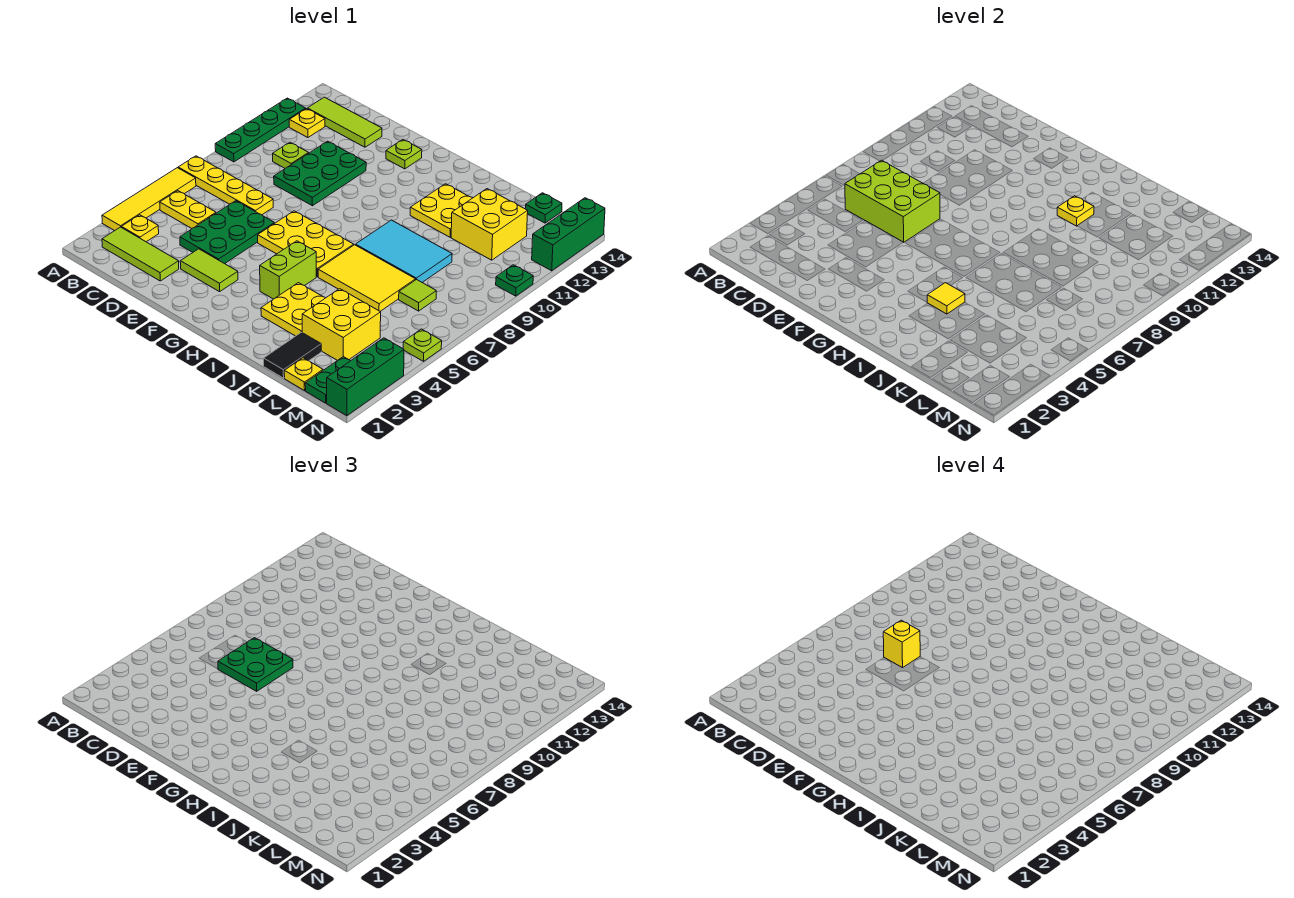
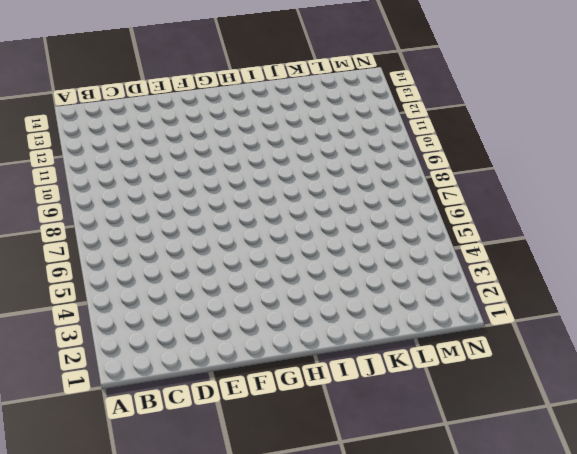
none -> yellow 1x4 tile [102,168,196,231]
none -> yellow 1x4 plate [178,156,273,215]
none -> green 1x4 plate [215,98,306,162]
none -> lime 1x3 tile [102,227,179,281]

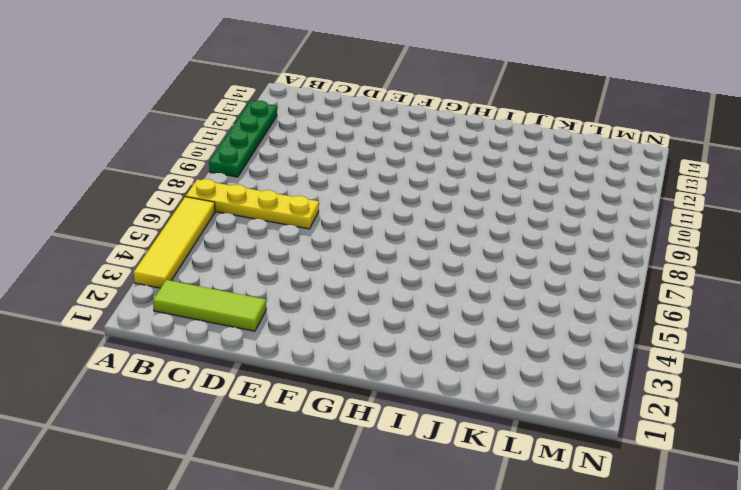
none -> yellow 1x1 plate [121,215,159,242]
none -> yellow 1x2 plate [160,191,216,228]
none -> yellow 1x1 plate [289,109,325,138]
none -> lime 1x3 tile [307,97,382,147]

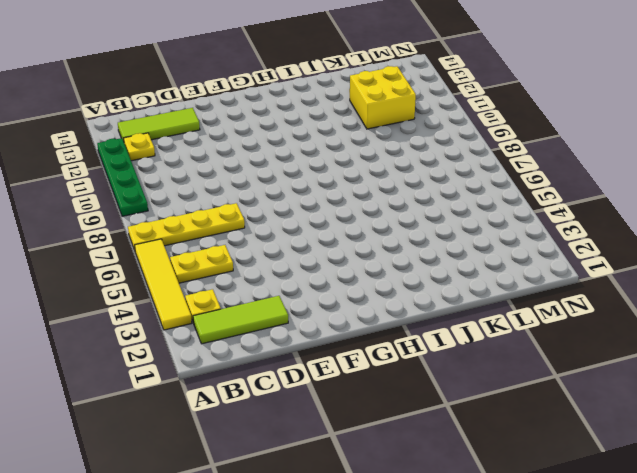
none -> lime 1x1 plate [273,142,309,168]
none -> green 2x3 plate [180,201,275,264]
none -> green 2x3 plate [274,141,366,206]
none -> lime 1x2 tile [180,249,238,292]

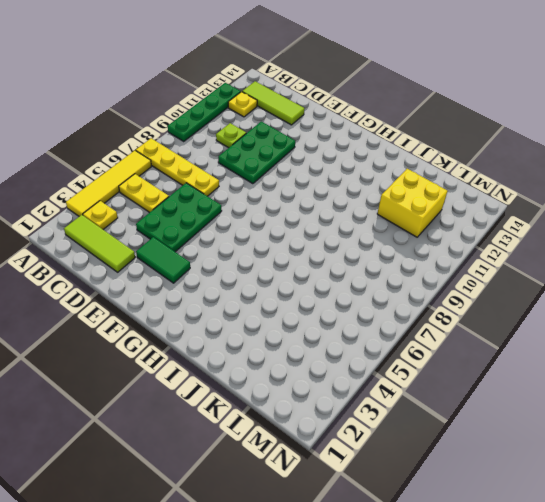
green 1x2 tile [136,237,190,283] -> lime 1x2 tile [180,249,238,292]
none -> yellow 2x3 plate [258,211,354,277]
none -> lime 1x1 plate [386,140,422,169]
none -> lime 1x2 brick [260,241,316,299]
none -> yellow 2x2 plate [261,283,325,336]

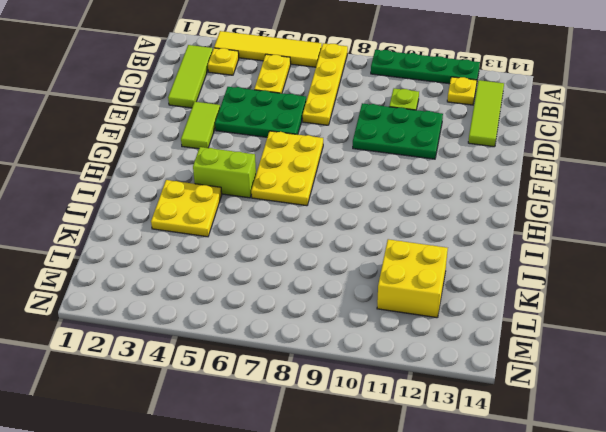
none -> lime 1x1 plate [386,140,422,169]
none -> yellow 2x3 tile [318,245,416,311]
none -> cyan 2x3 tile [356,220,452,282]
none -> yellow 2x2 plate [410,184,473,237]

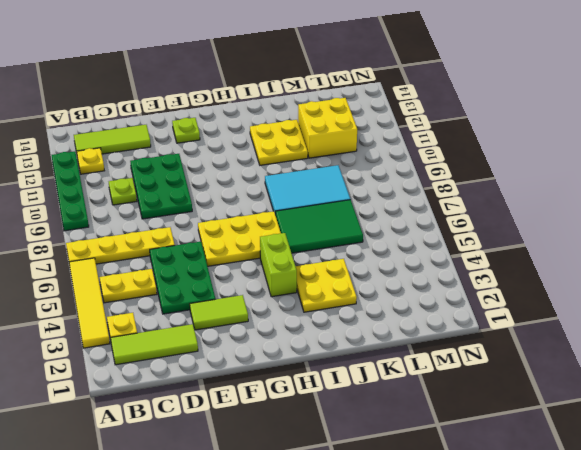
green 2x3 tile [275,200,363,253] -> yellow 2x3 tile [318,245,416,311]
none -> black 1x2 tile [264,332,321,378]
none -> yellow 2x2 brick [302,289,381,361]
none -> yellow 1x1 plate [284,358,323,391]
none -> lime 1x1 tile [399,279,436,311]

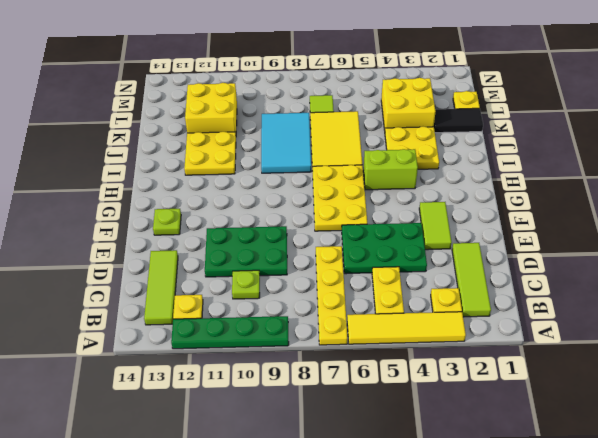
none -> green 1x1 plate [525,193,562,223]
none -> green 1x2 plate [305,357,350,403]
none -> green 1x3 brick [327,338,404,416]
none -> lime 1x1 plate [403,329,442,361]

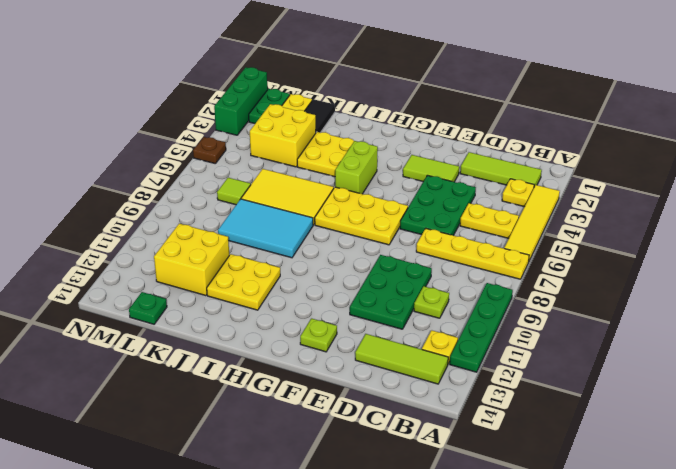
brown 1x1 plate [193,137,226,164] -> lime 1x1 plate [403,329,442,361]
none -> green 1x1 plate [496,265,533,296]
none -> green 1x3 brick [532,198,605,271]
none -> lime 2x3 brick [845,160,940,242]
none -> yellow 1x1 tile [927,283,965,314]

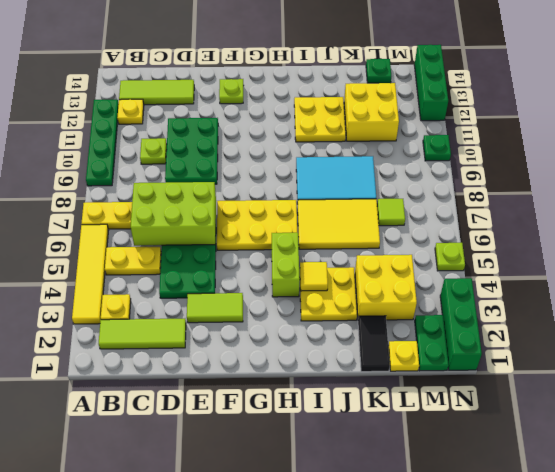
none -> yellow 1x1 plate [1057,196,1094,226]
none -> green 2x2 plate [218,638,293,691]
none -> yellow 1x1 brick [883,620,920,668]

